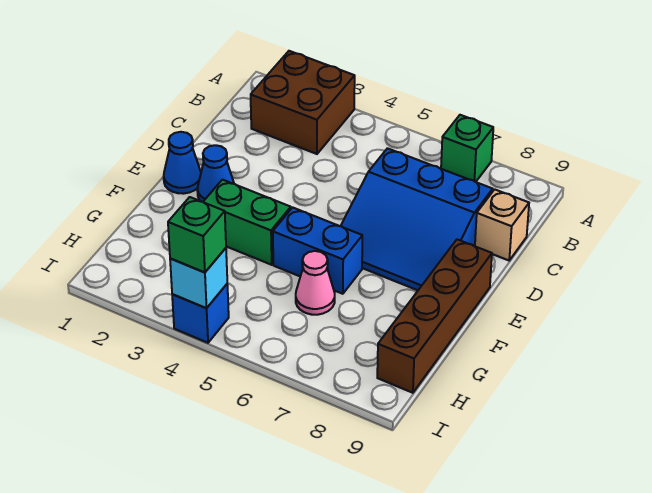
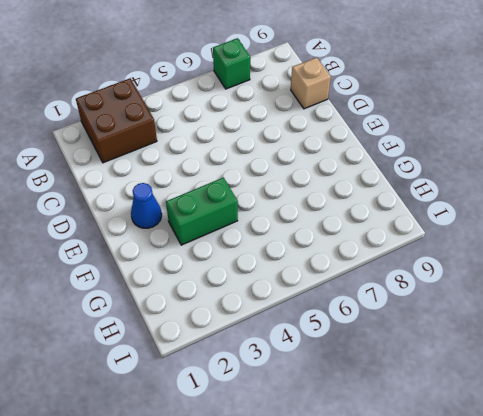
none -> blue 3x3 slope [341,148,493,290]
none -> blue 1x1 cone [164,132,201,194]
none -> brown 1x4 brick [377,239,492,393]

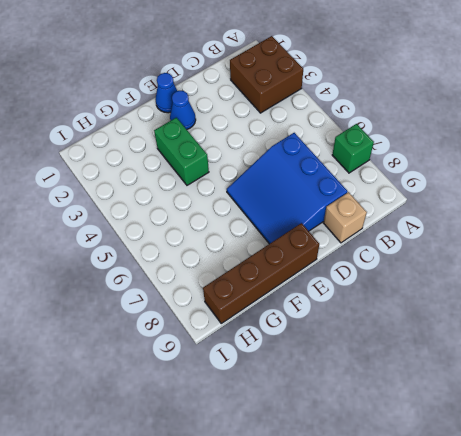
none -> blue 1x2 brick [273,207,362,294]
none -> pink 1x1 cone [296,251,335,315]
none -> blue 1x1 brick [172,284,229,343]

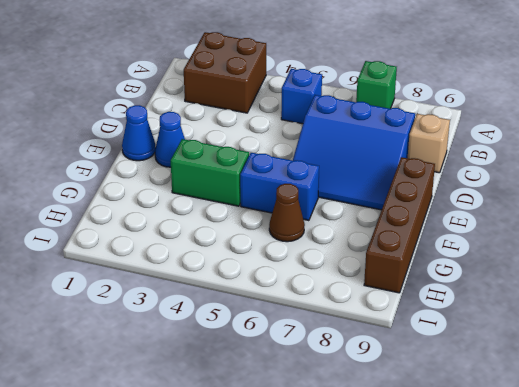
blue 1x1 brick [281,69,322,124] -> blue 1x1 brick moved to [172,284,229,343]
brown 1x1 cone [269,184,305,242] -> pink 1x1 cone [296,251,335,315]
none -> cyan 1x1 brick [170,248,227,308]
none -> green 1x1 brick [168,197,226,273]

